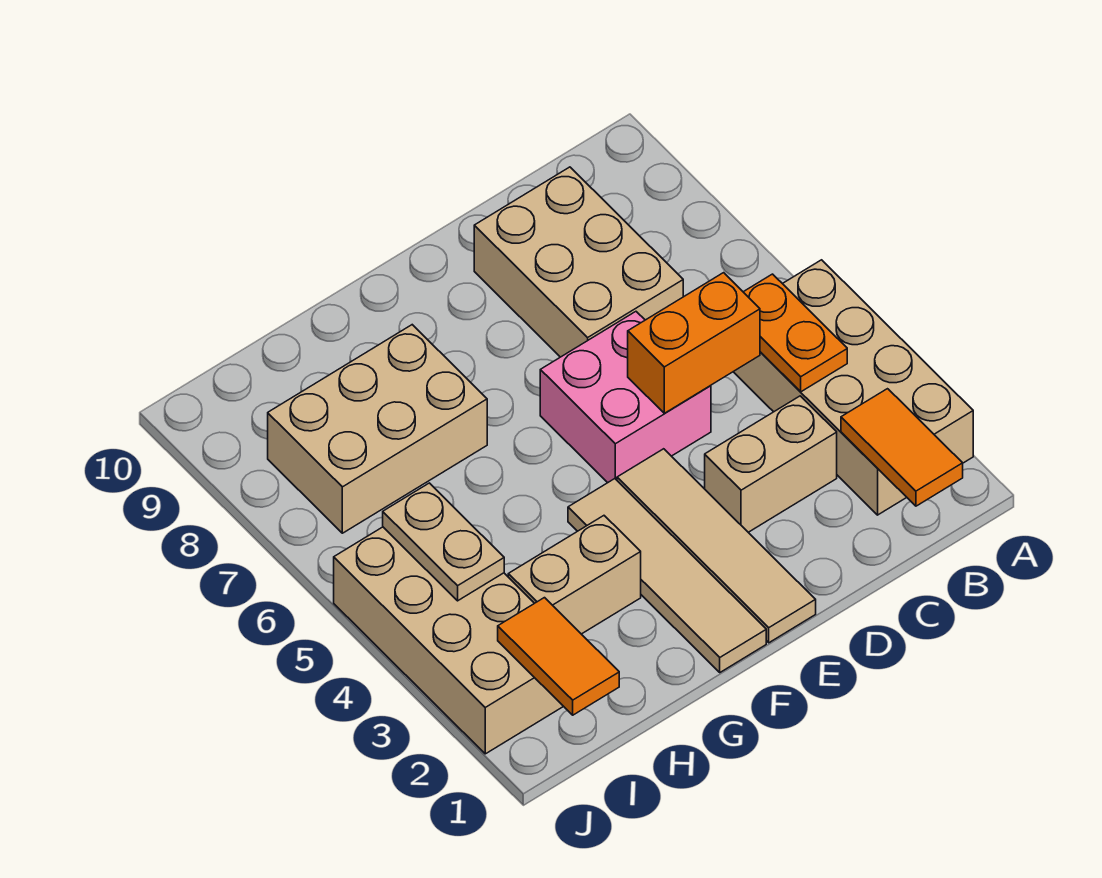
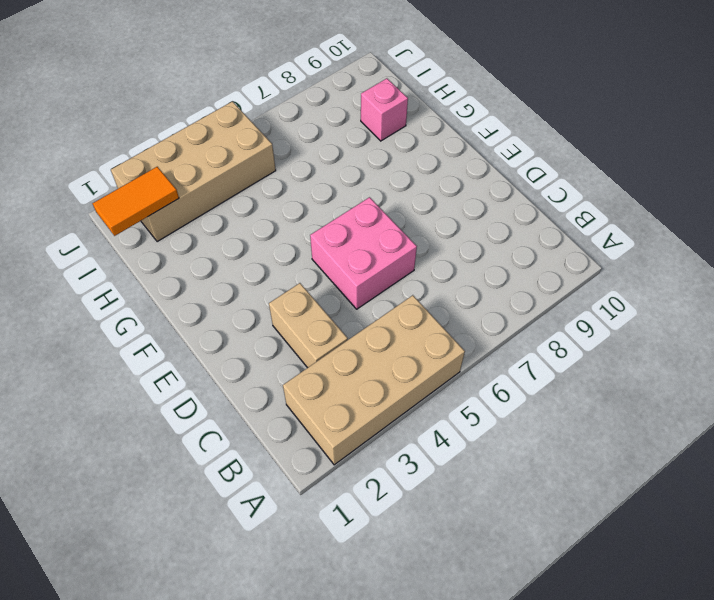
pink 1x1 brick [361,78,408,141] -> none
none -> tan 2x3 brick [474,167,683,357]
none -> tan 1x4 tile [617,449,816,643]
none -> tan 1x4 tile [568,479,766,672]

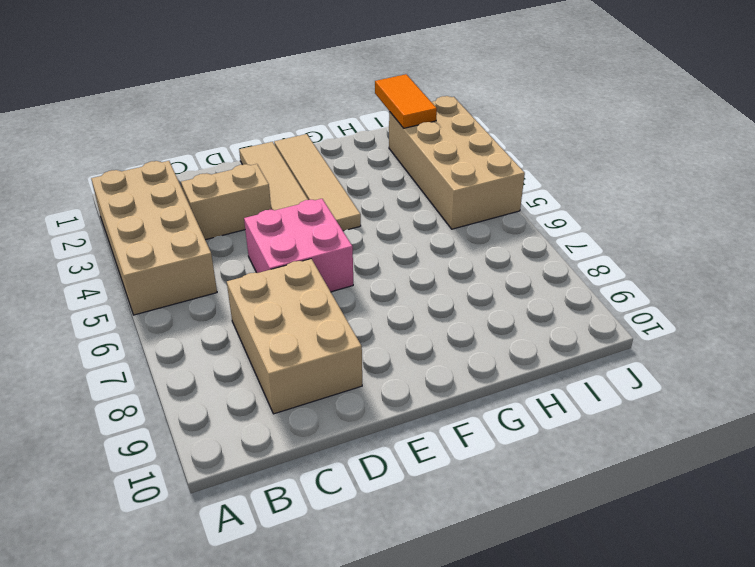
none -> tan 1x2 brick [508,516,641,634]
none -> tan 2x3 brick [268,325,487,533]
none -> orange 1x2 tile [841,389,963,506]

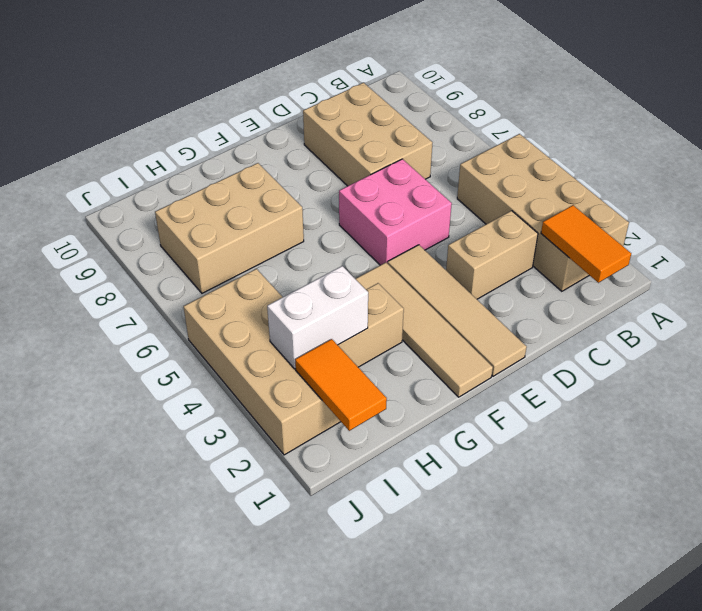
white 1x2 brick [267,266,368,369] -> none
none -> orange 1x2 plate [744,274,847,392]
none -> orange 1x2 brick [628,273,760,413]
none -> tan 1x2 plate [383,483,504,601]

